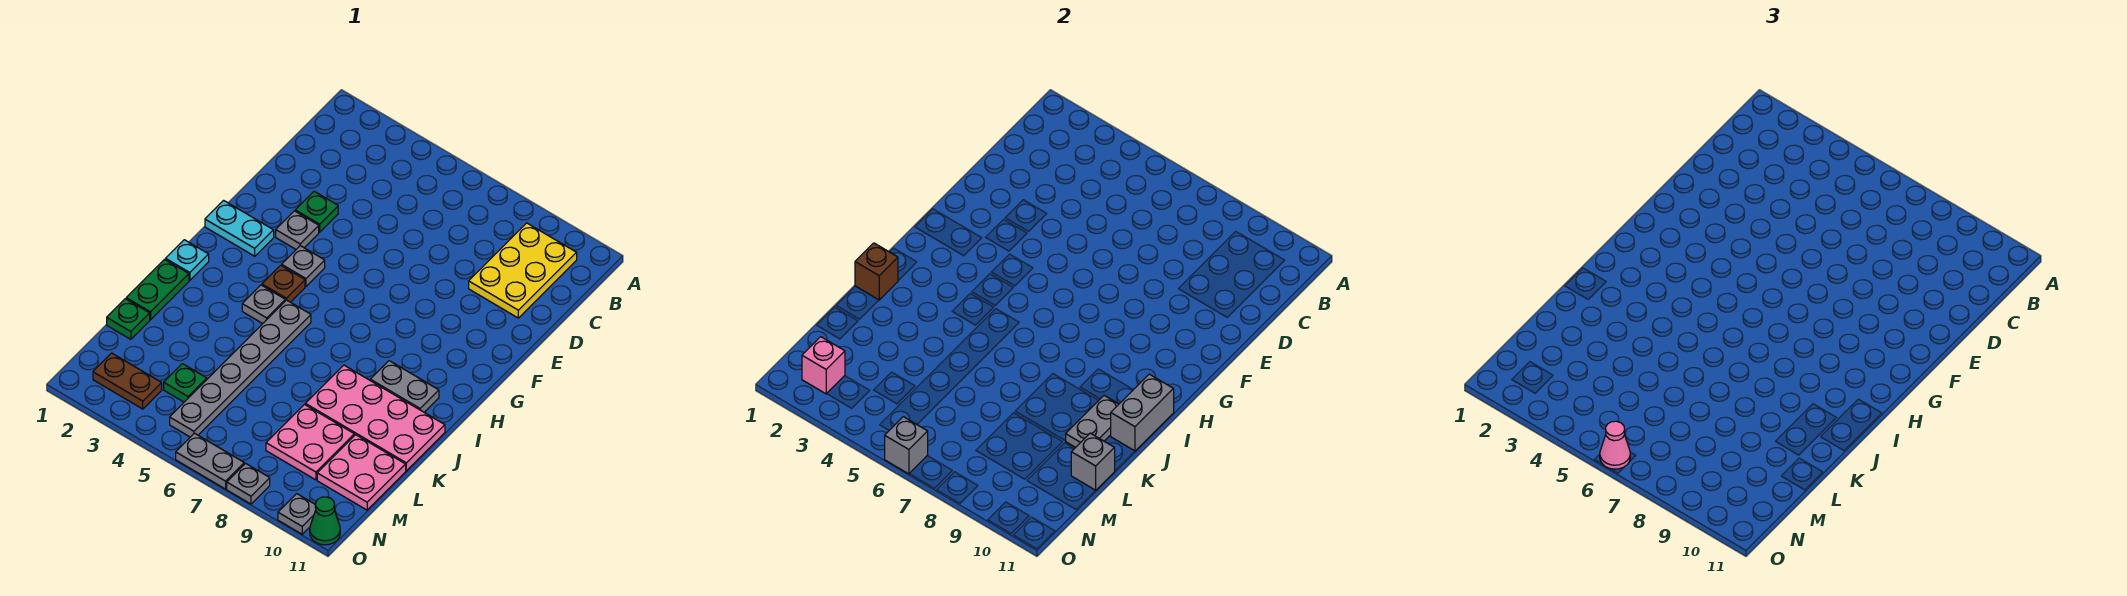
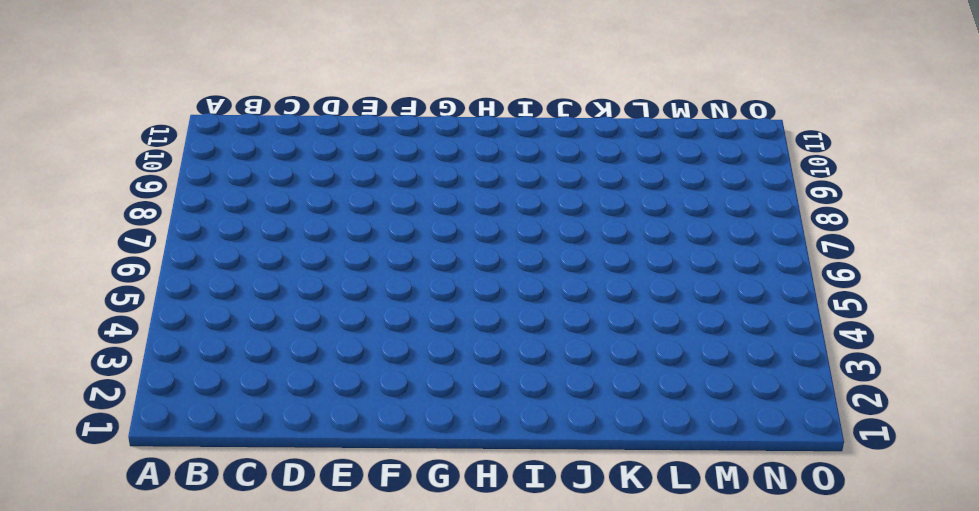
none -> yellow 2x3 plate [469,223,577,318]
none -> green 1x1 plate [295,191,338,232]
none -> grey 1x1 plate [276,211,319,249]

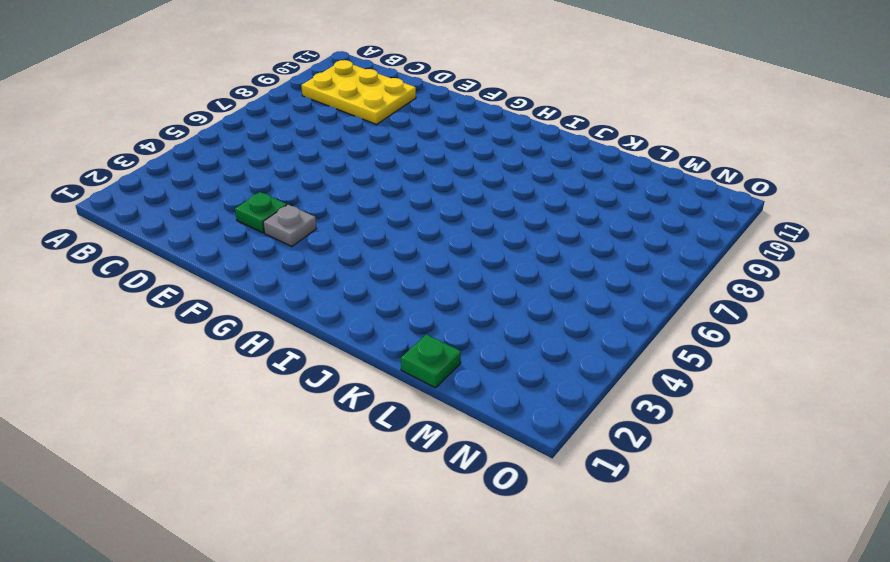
none -> cyan 1x2 plate [205,200,274,256]
none -> grey 1x1 plate [282,246,325,286]
none -> brown 1x1 plate [262,265,305,302]

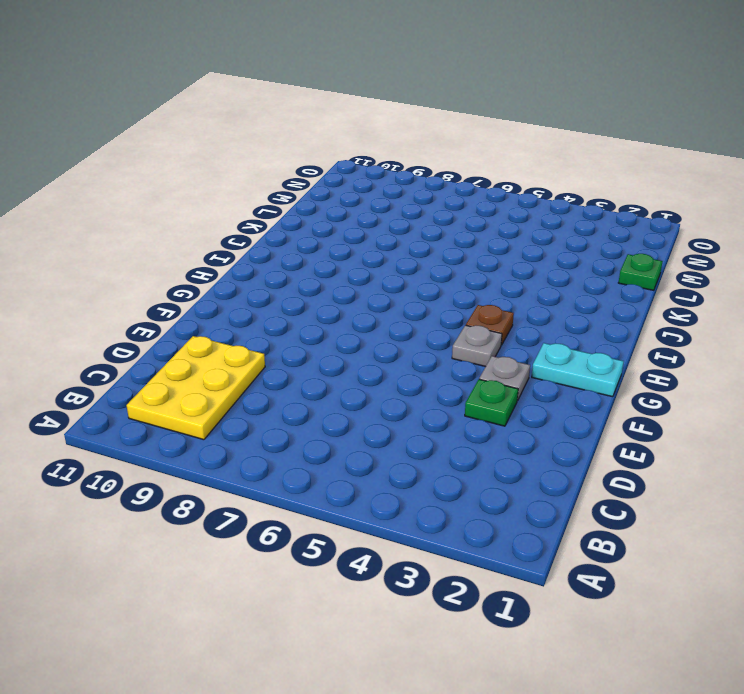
none -> cyan 1x1 plate [166,240,209,280]
none -> grey 1x1 plate [242,285,285,324]
none -> grey 1x6 plate [170,300,311,437]

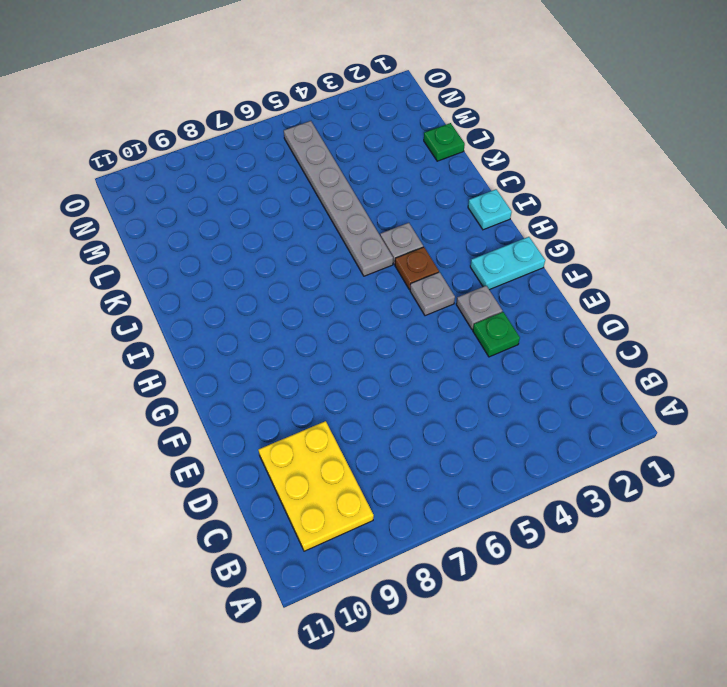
none -> grey 1x2 plate [370,361,439,412]
none -> green 1x2 plate [126,259,189,320]
none -> pink 2x4 plate [305,365,445,471]

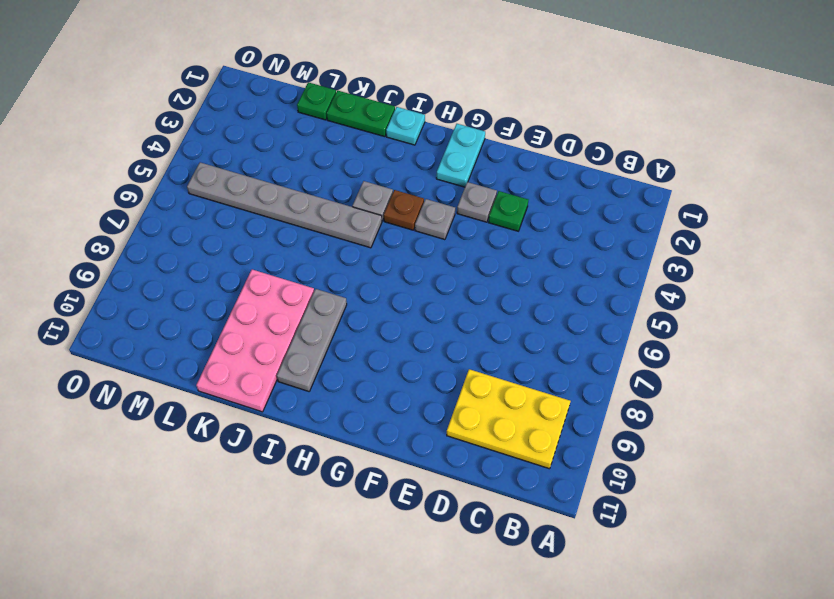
grey 1x3 plate [277,289,347,391] -> grey 1x2 plate [370,361,439,412]
none -> pink 2x2 plate [266,405,354,480]
none -> pink 2x2 plate [317,435,406,510]
none -> green 1x1 plate [164,364,207,402]

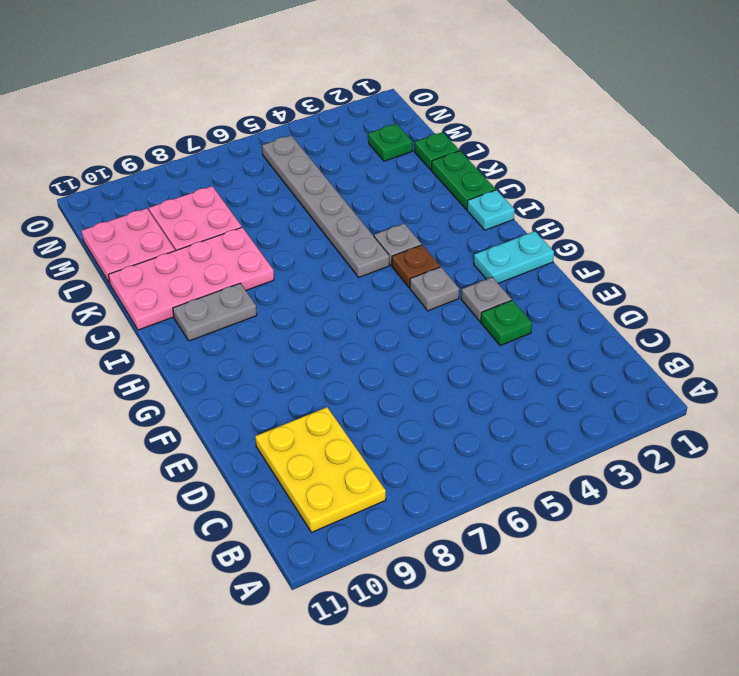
green 1x1 plate [368,124,412,161] -> green 1x1 plate moved to [164,364,207,402]
none -> brown 1x2 plate [93,353,162,409]
none -> grey 1x2 plate [176,433,244,489]
none -> grey 1x1 plate [227,463,270,504]

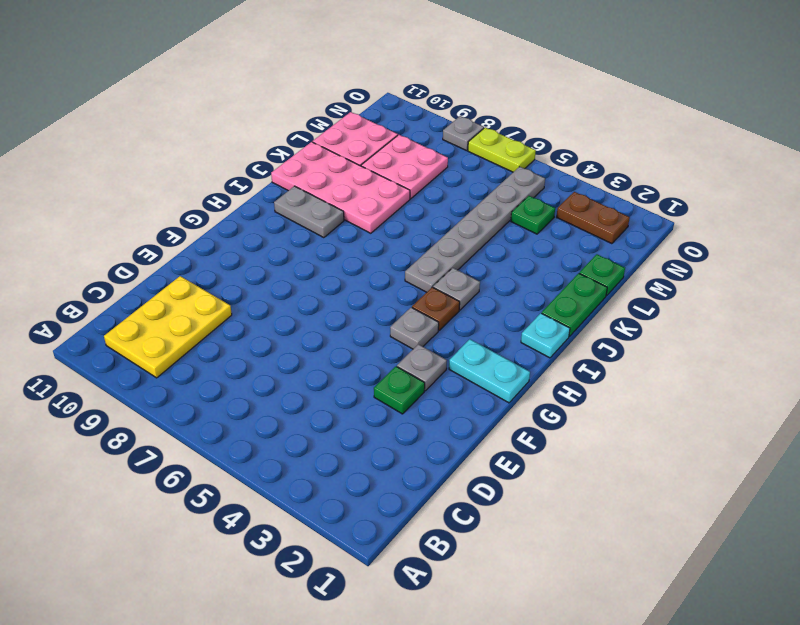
lime 1x2 plate [468,127,536,172] -> grey 1x2 plate [176,433,244,489]
none -> grey 1x1 plate [278,494,316,534]
none -> green 1x1 cone [310,497,340,545]
none -> grey 1x2 brick [1111,374,1174,451]

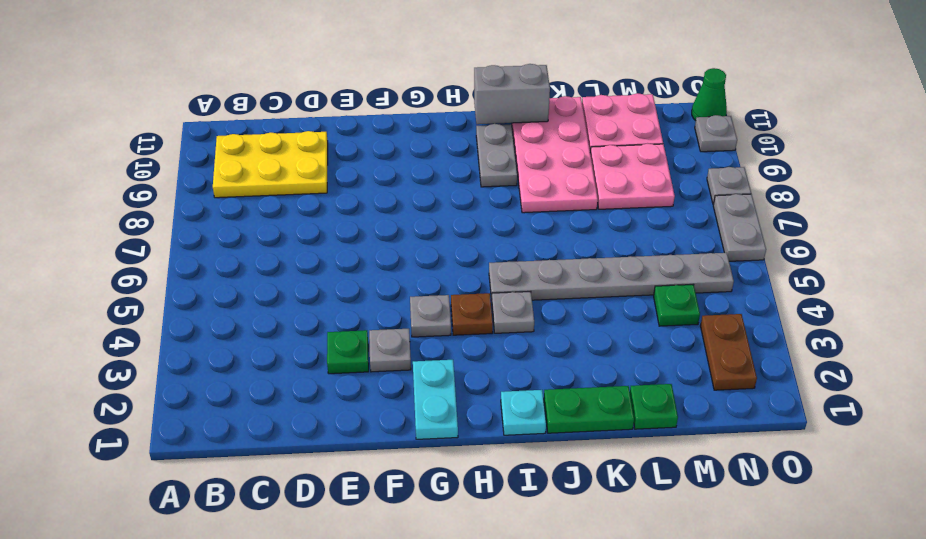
none -> brown 1x1 brick [855,243,898,300]
none -> grey 1x2 plate [1066,396,1119,447]
none -> grey 1x1 brick [1071,433,1115,490]

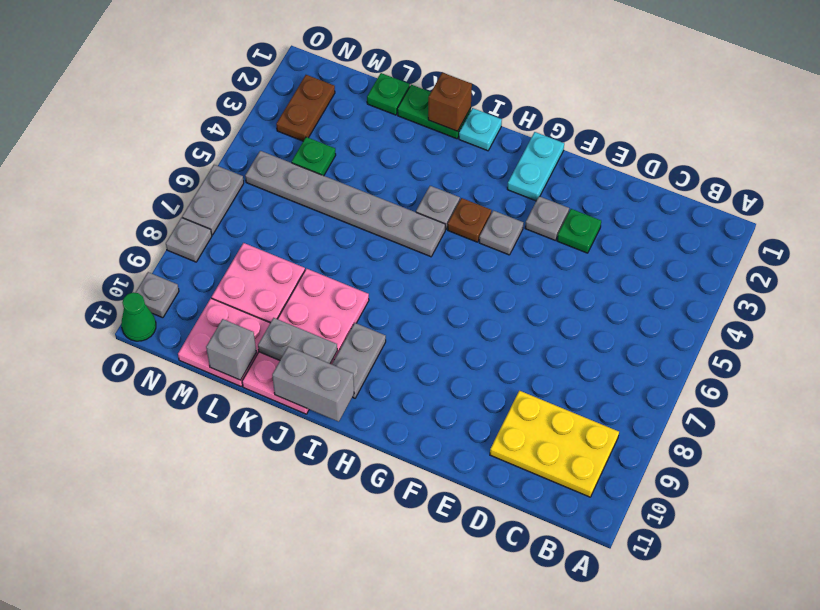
none -> pink 1x1 brick [802,337,845,394]
none -> grey 1x1 brick [885,417,928,474]
none -> pink 1x1 cone [1600,421,1630,469]

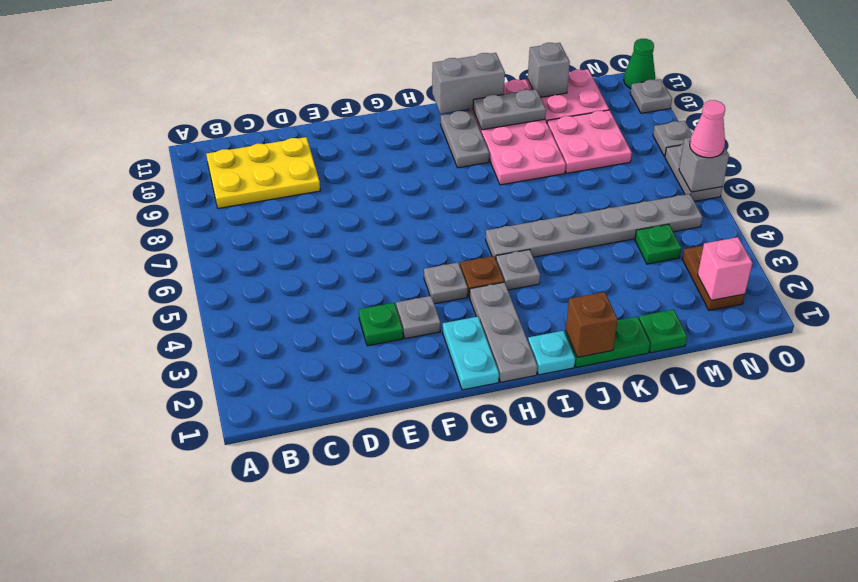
grey 1x3 plate [470,282,537,382] -> none

